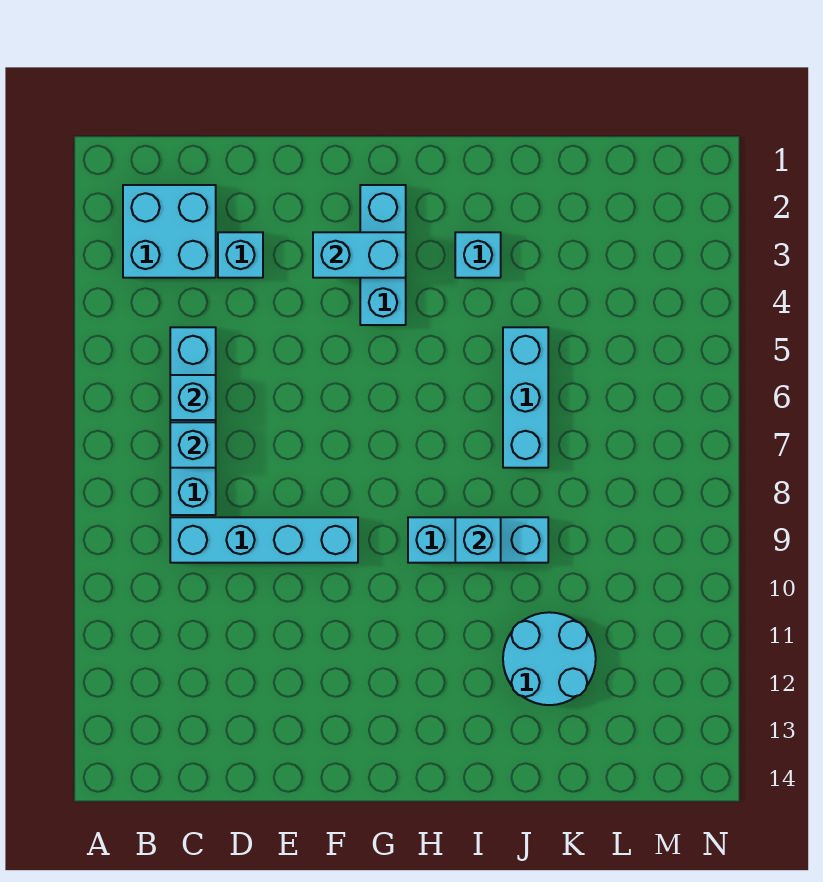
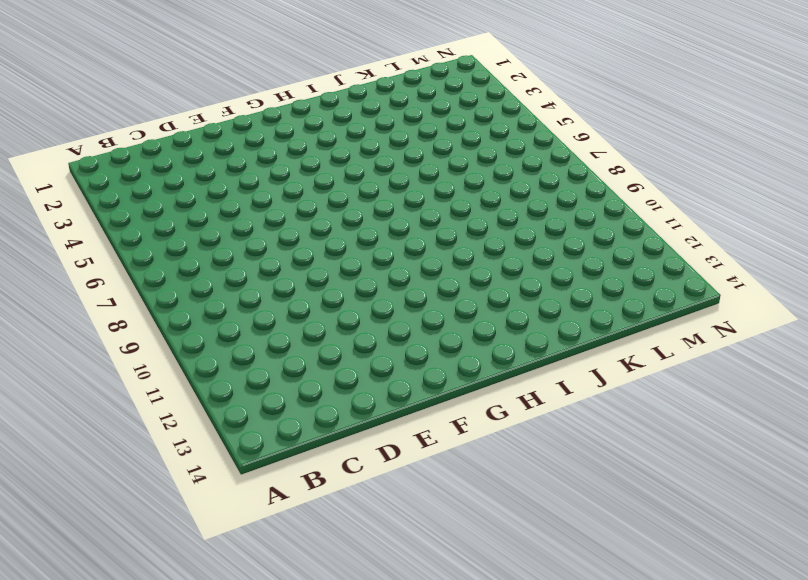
none -> cyan 2x2 brick [123,185,216,278]
none -> cyan 1x4 brick [170,327,216,515]
none -> cyan 1x4 brick [170,517,358,563]

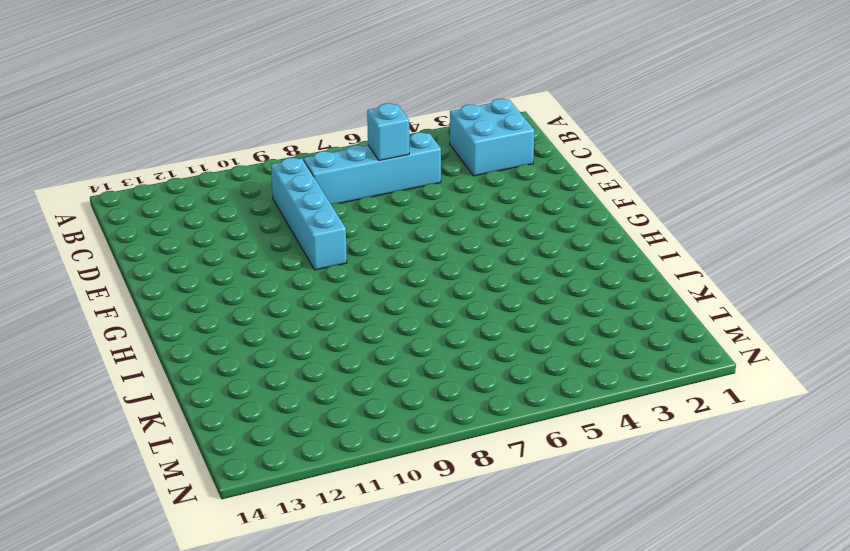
none -> cyan 1x1 brick [218,232,263,278]
none -> cyan 1x3 brick [360,185,406,325]
none -> cyan 1x3 brick [408,517,548,563]

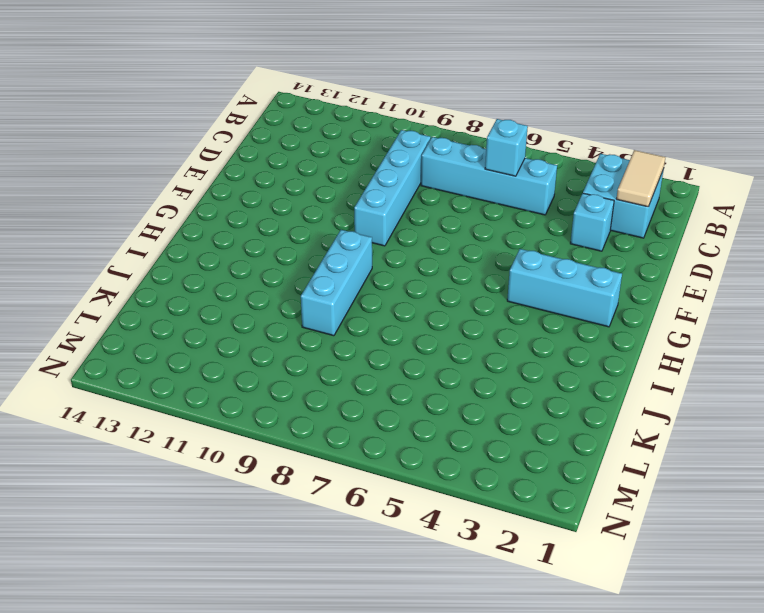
tan 1x2 tile [616,150,665,207] -> none
none -> cyan 1x1 brick [455,232,501,278]
none -> cyan 1x3 brick [503,327,548,468]
none -> cyan 2x2 round brick [503,612,596,705]

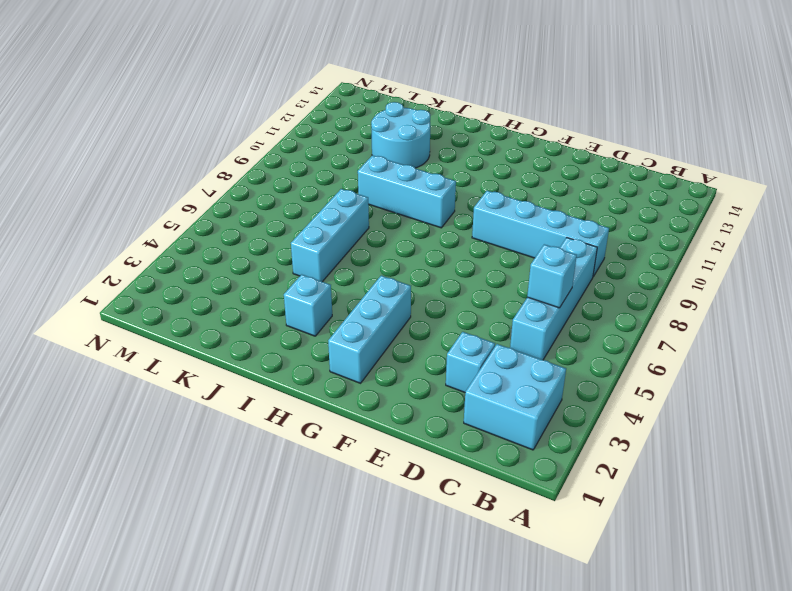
none -> cyan 1x1 brick [170,422,216,468]
none -> cyan 1x2 brick [313,232,406,278]
none -> cyan 1x1 brick [455,517,501,563]

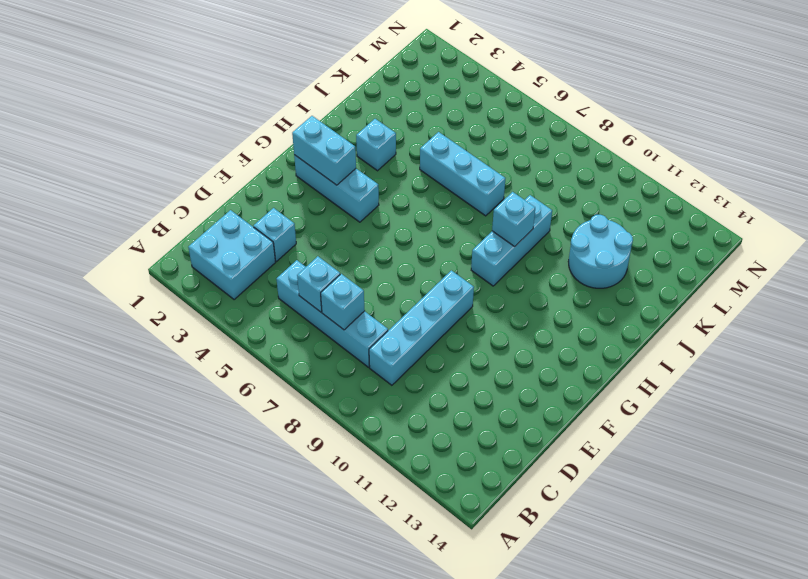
cyan 1x2 brick [292,116,356,185] -> cyan 1x2 brick turned to [313,232,406,278]

